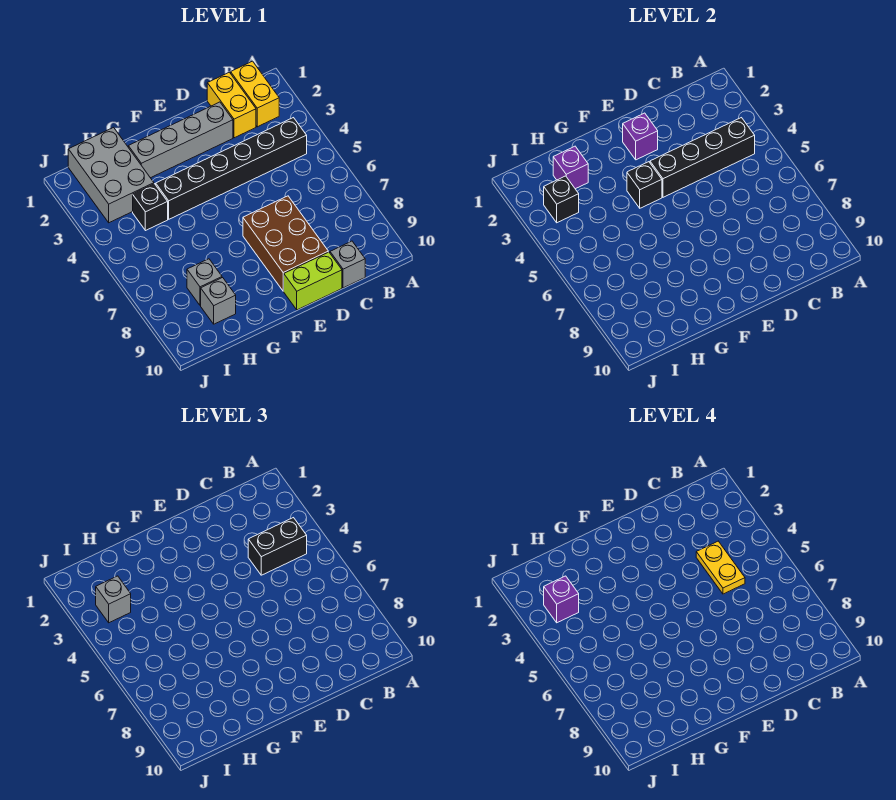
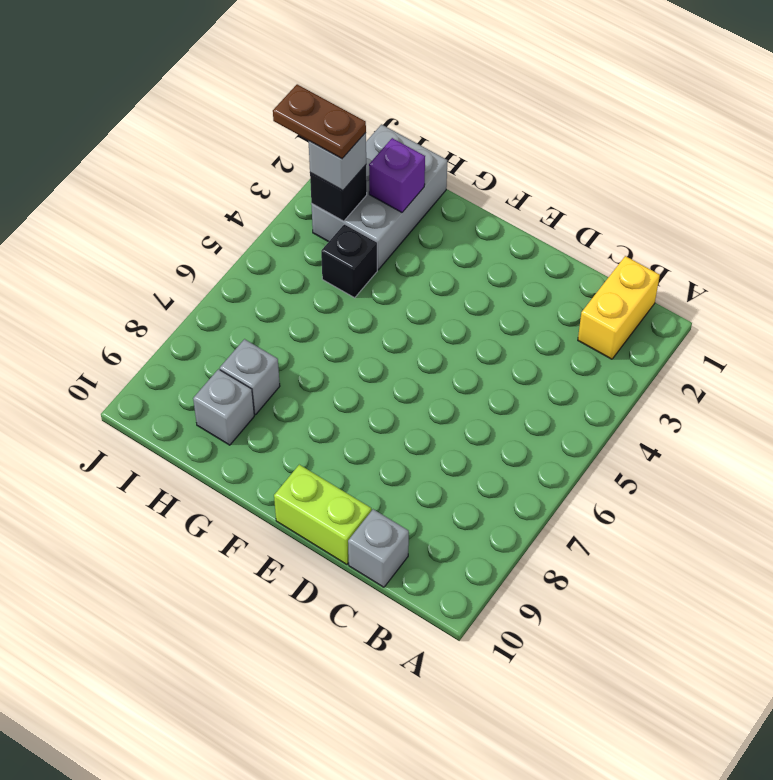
brown 1x2 plate [273,84,366,159] -> purple 1x1 brick [544,576,579,623]
none -> black 1x6 brick [156,118,307,219]
none -> yellow 1x2 brick [207,72,256,138]
none -> grey 1x4 brick [128,102,233,178]

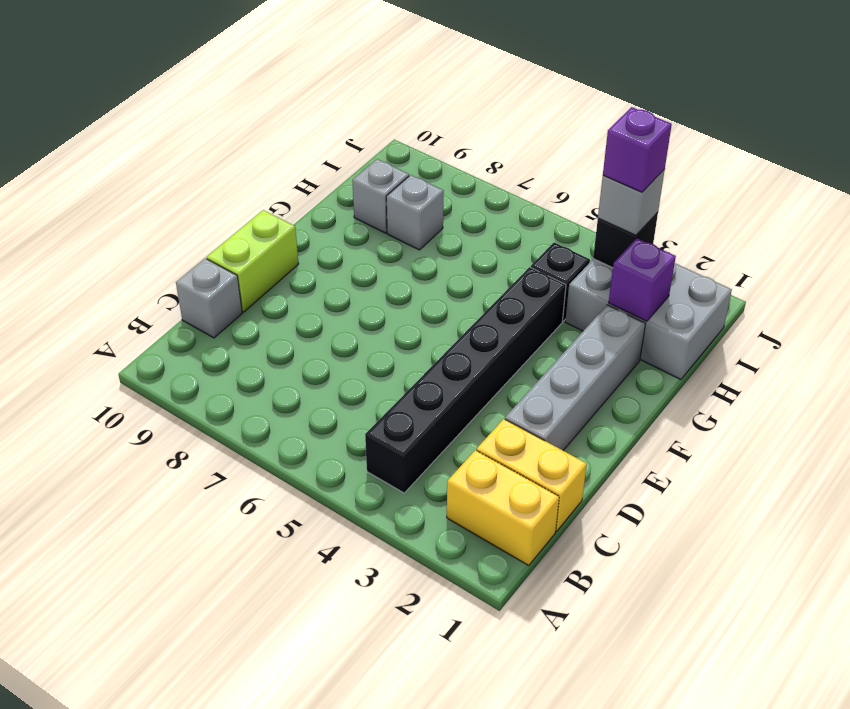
none -> brown 2x3 brick [243,196,328,291]
none -> black 1x4 brick [650,118,755,197]
none -> purple 1x1 brick [623,113,658,160]

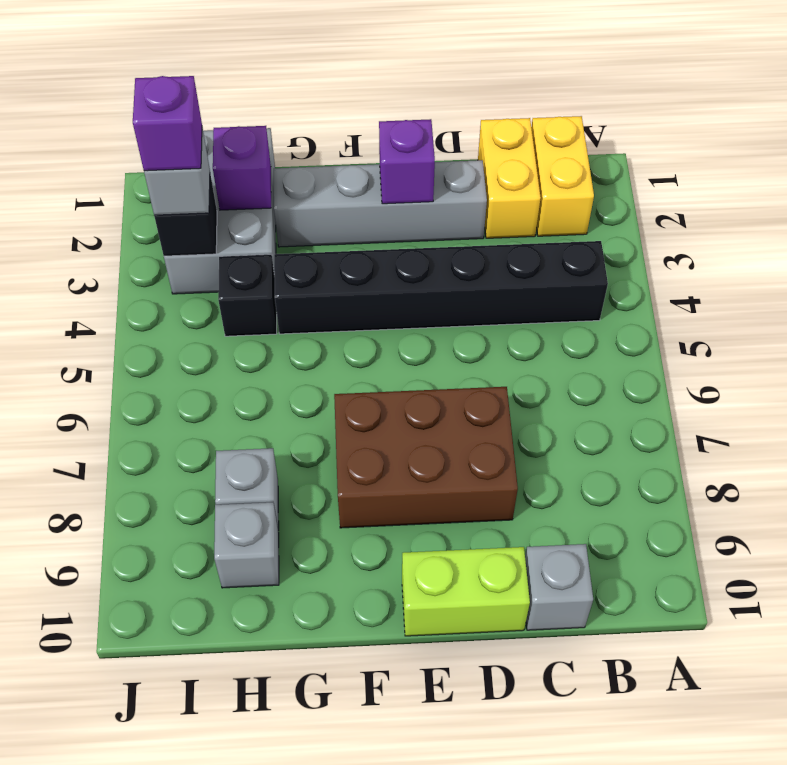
brown 2x3 brick [334,387,518,528] -> brown 2x3 brick turned to [243,196,328,291]
none -> black 1x4 brick [650,118,755,197]
none -> black 1x1 brick [627,162,662,208]
none -> black 1x2 brick [248,518,307,575]

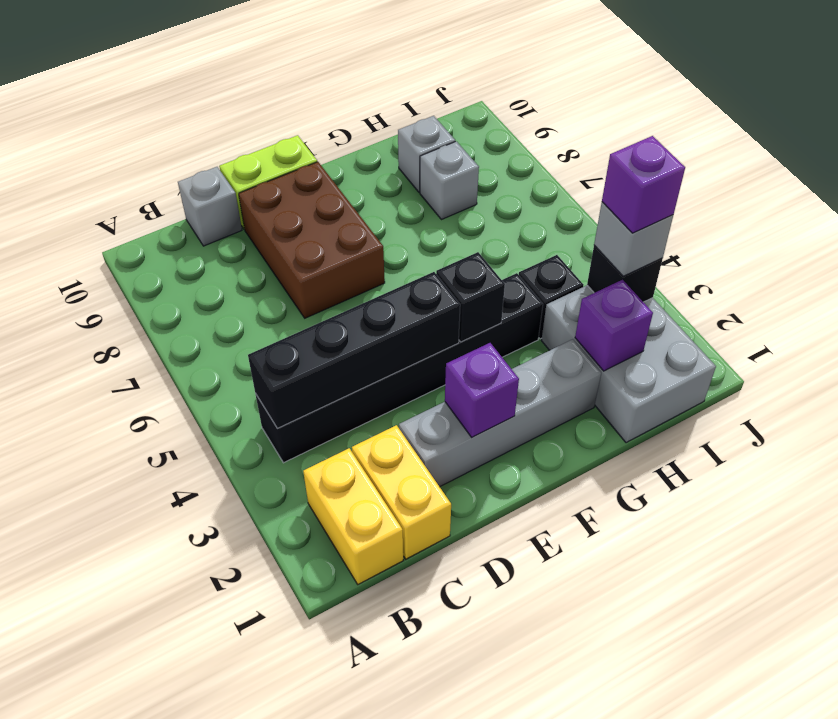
none -> black 1x2 brick [248,518,307,575]
none -> yellow 1x2 plate [696,541,745,594]

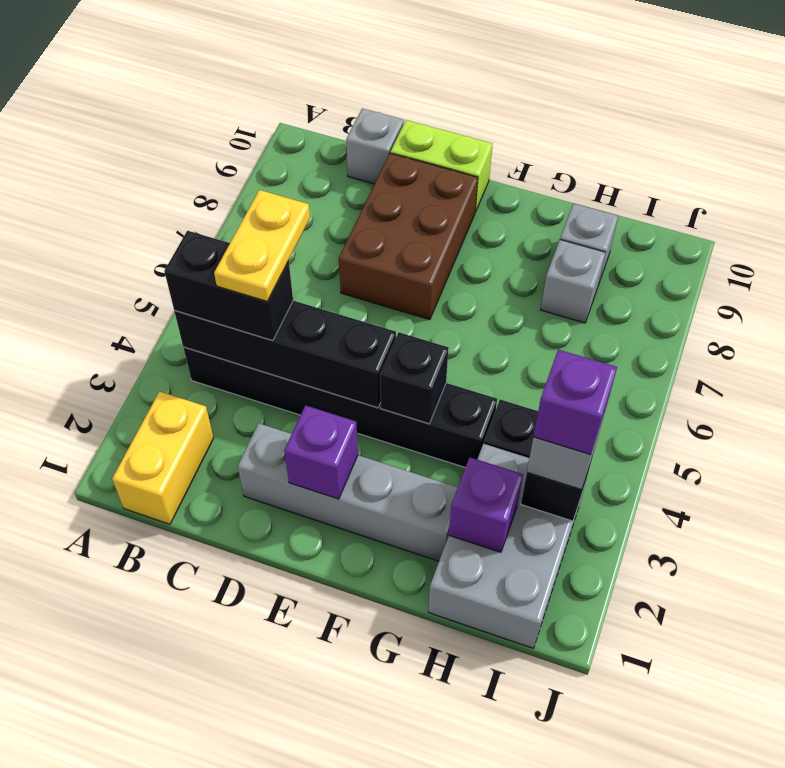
none -> yellow 1x2 brick [207,72,256,138]

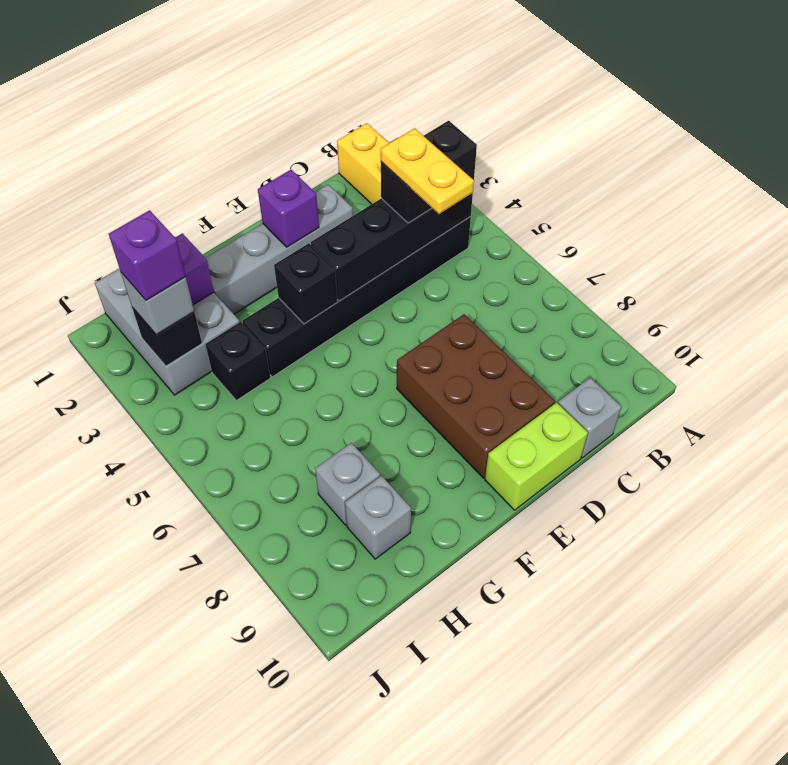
none -> yellow 1x2 brick [207,72,256,138]

